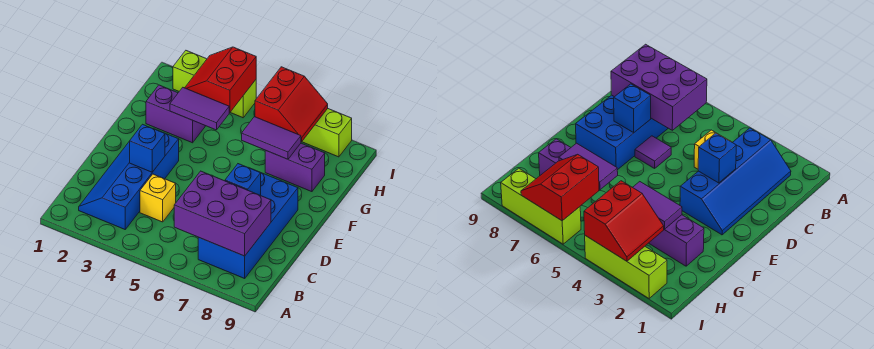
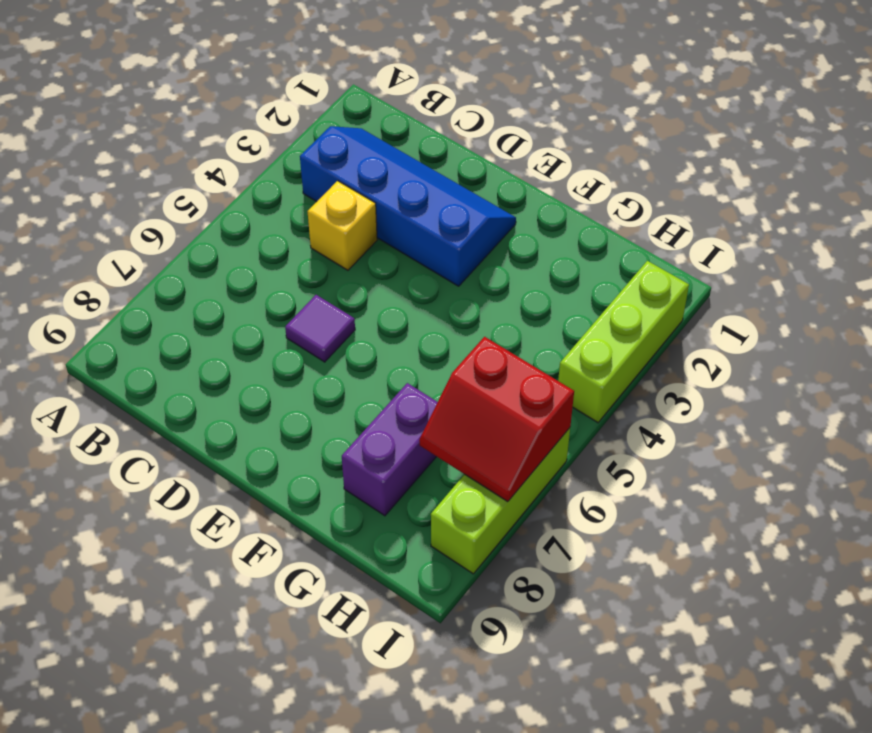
none -> blue 2x4 brick [198,170,298,278]
none -> purple 1x2 brick [146,85,205,143]
none -> purple 2x3 brick [174,171,271,256]

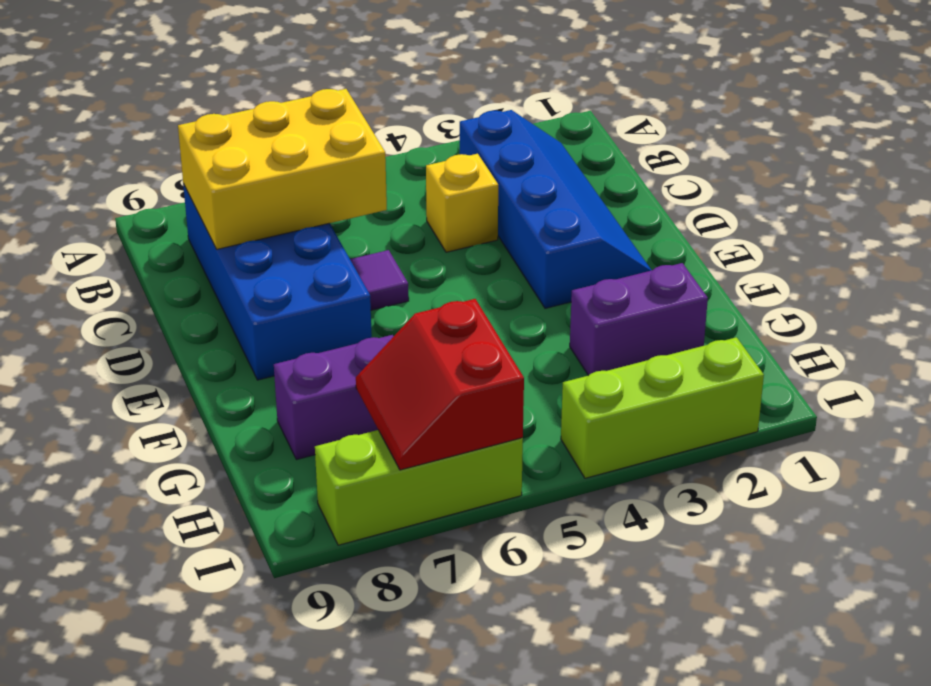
yellow 2x3 brick [178,89,387,249] -> purple 2x3 brick [174,171,271,256]
none -> blue 1x1 brick [130,124,165,172]
none -> blue 1x1 brick [225,164,261,195]
none -> purple 1x2 tile [170,88,229,130]

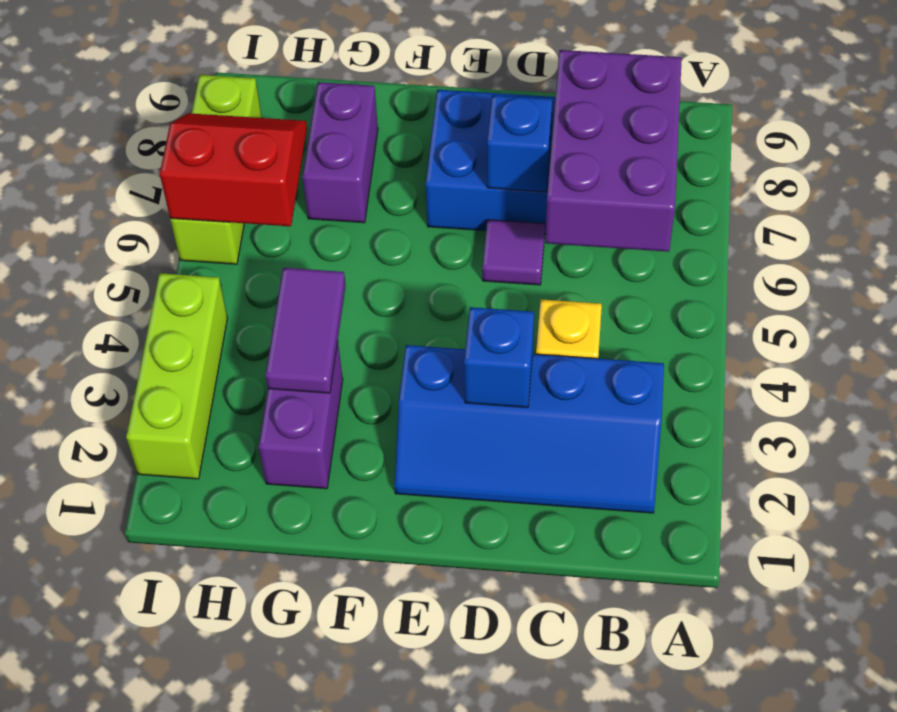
none -> purple 1x2 tile [242,117,301,159]
none -> red 2x2 slope [185,47,256,113]

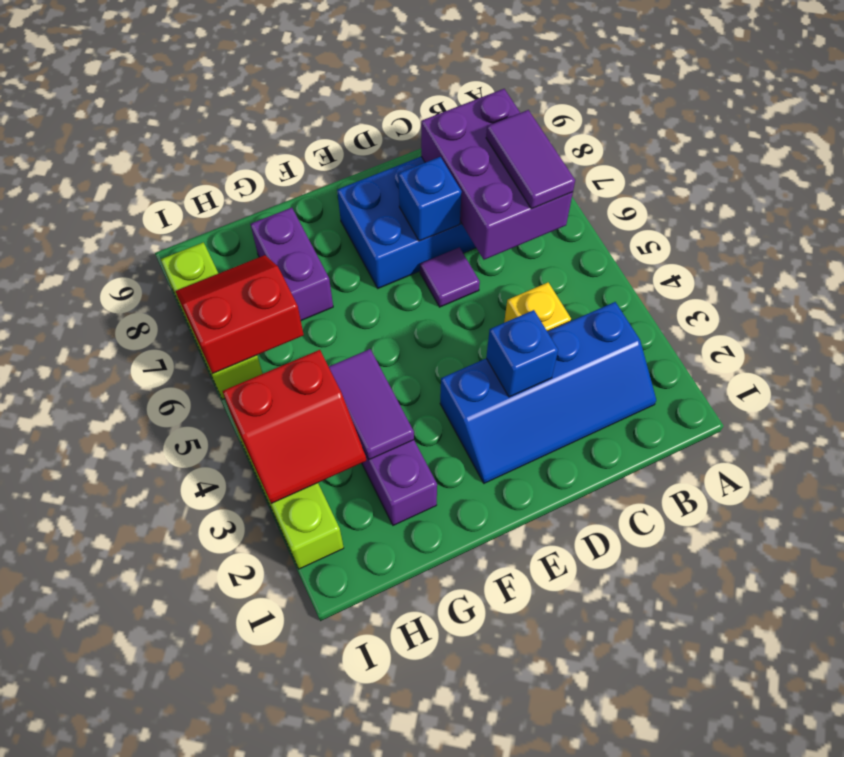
purple 1x2 tile [486,110,575,209] -> purple 1x2 tile moved to [242,117,301,159]

